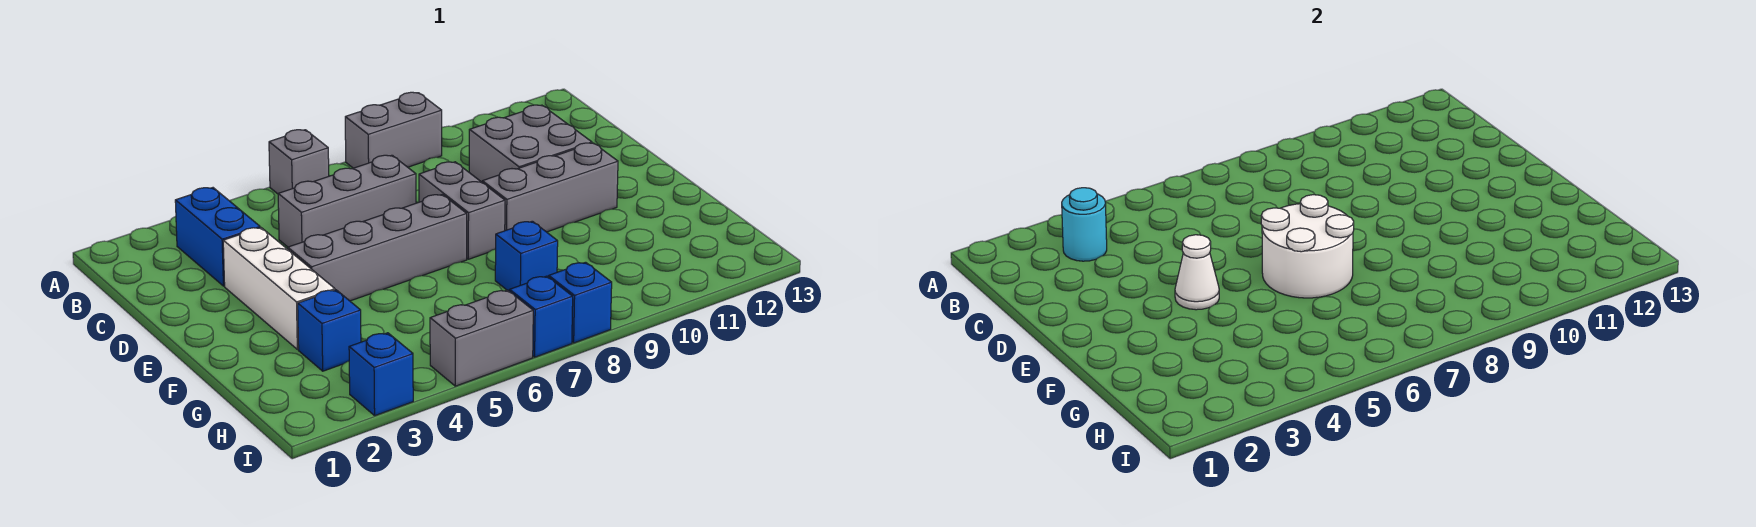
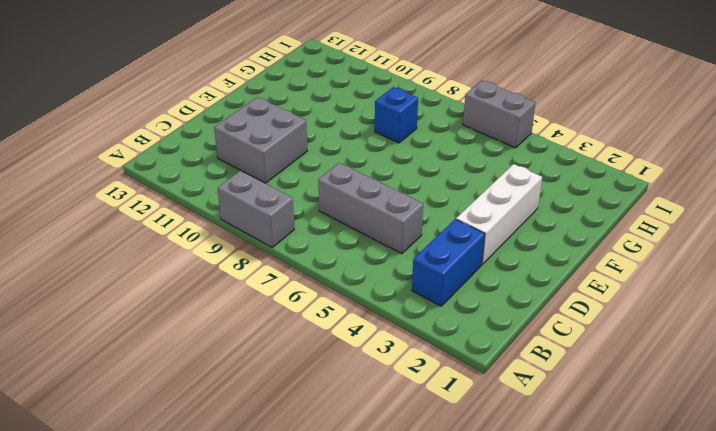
none -> grey 1x1 brick [269,130,329,194]
none -> grey 1x2 brick [419,162,505,259]
none -> grey 1x4 brick [288,195,467,301]

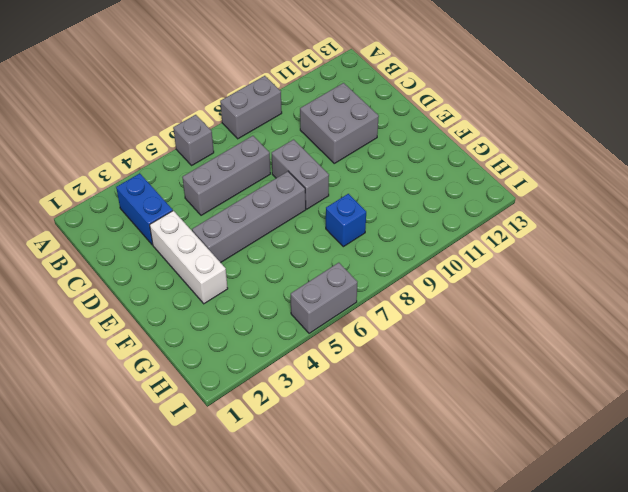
none -> grey 1x3 brick [482,143,618,232]
none -> blue 1x1 brick [298,290,361,371]
none -> blue 1x1 brick [349,333,413,415]

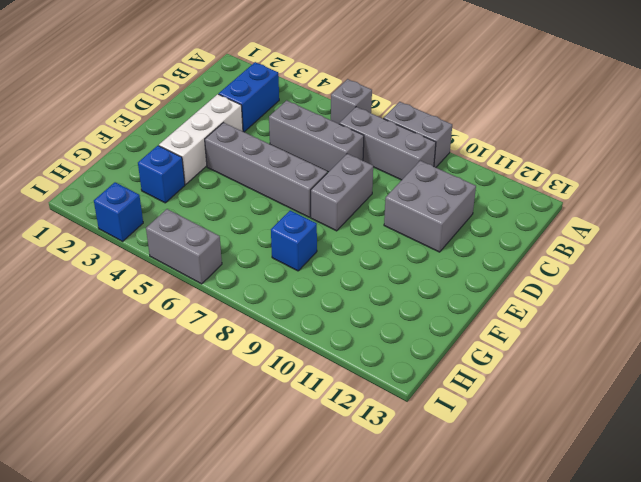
grey 1x3 brick [339,107,436,180] -> grey 1x3 brick moved to [482,143,618,232]
none -> blue 1x1 brick [510,276,573,357]
none -> blue 1x1 brick [549,262,612,343]
none -> cyan 1x1 round brick [1062,188,1107,261]

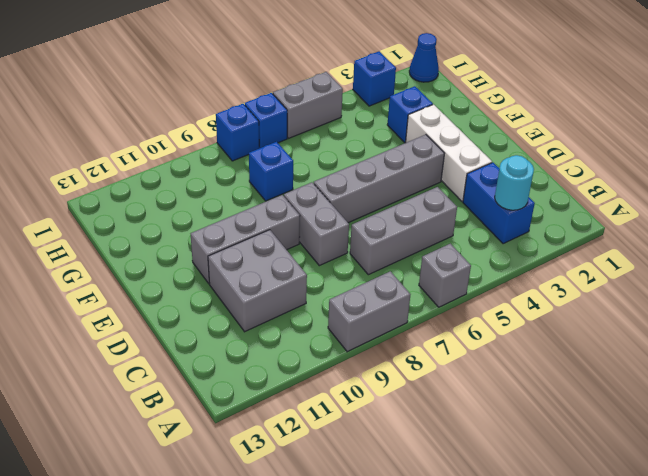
blue 1x1 cone [409,33,439,82] -> none
none -> white 1x1 cone [1175,235,1219,310]
none -> white 2x2 round brick [1261,195,1354,298]

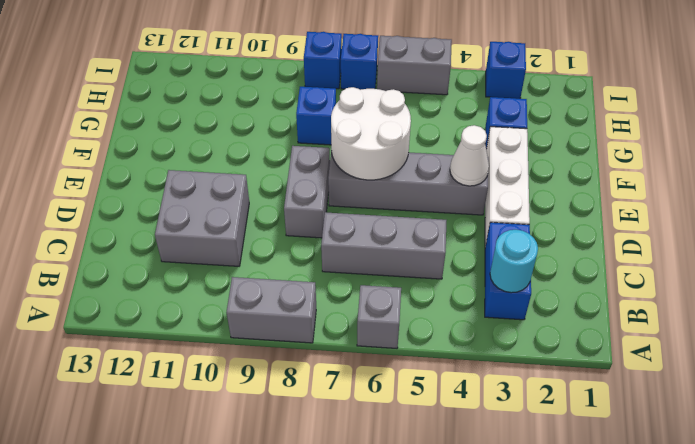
none -> grey 1x3 brick [482,143,618,232]

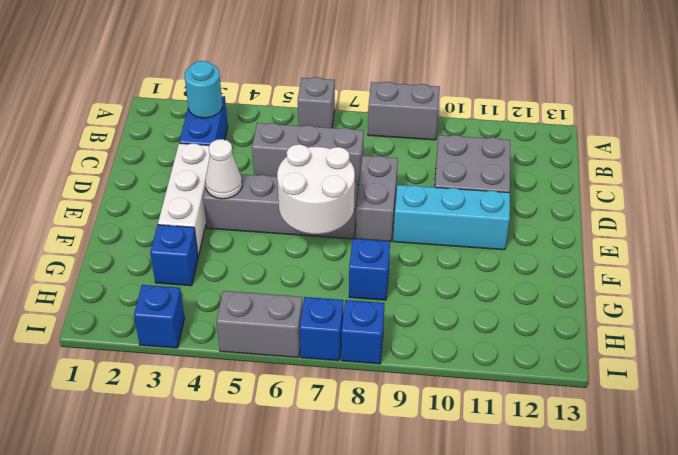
cyan 1x3 brick [393,185,510,250] -> grey 1x3 brick [482,143,618,232]

